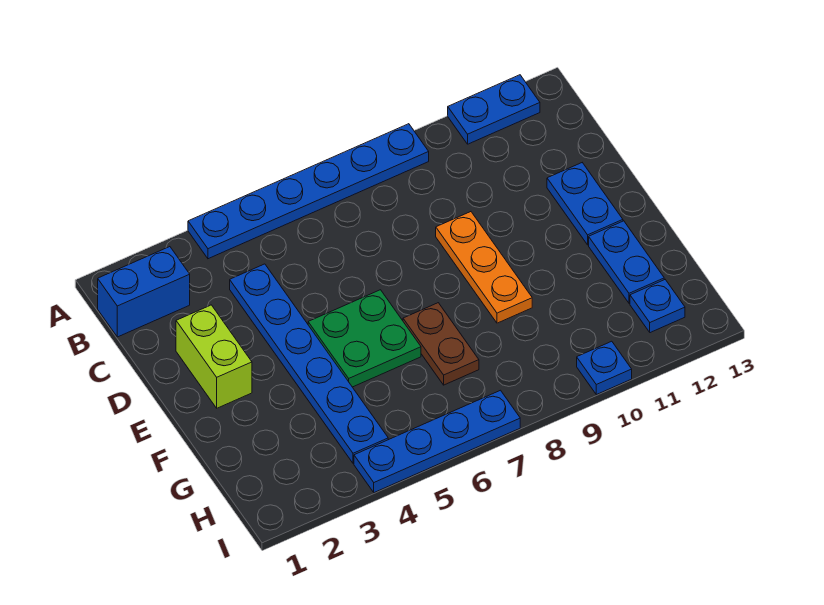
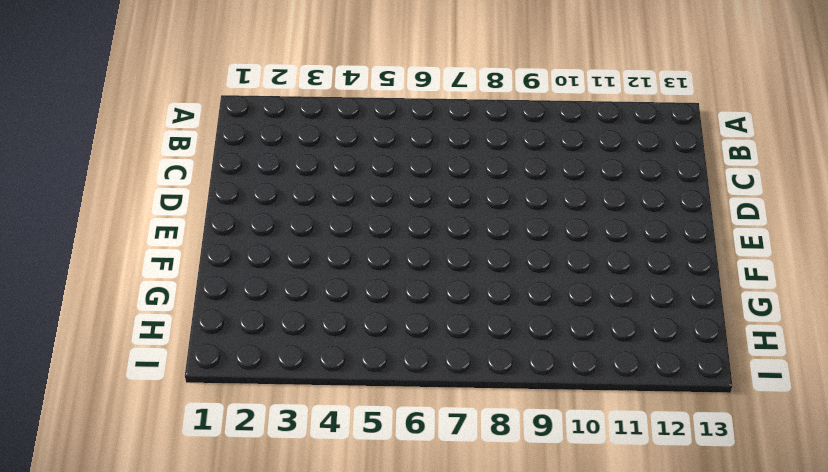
none -> blue 1x6 plate [188,124,429,259]
none -> blue 1x2 plate [448,75,540,144]
none -> blue 1x2 brick [98,247,190,337]

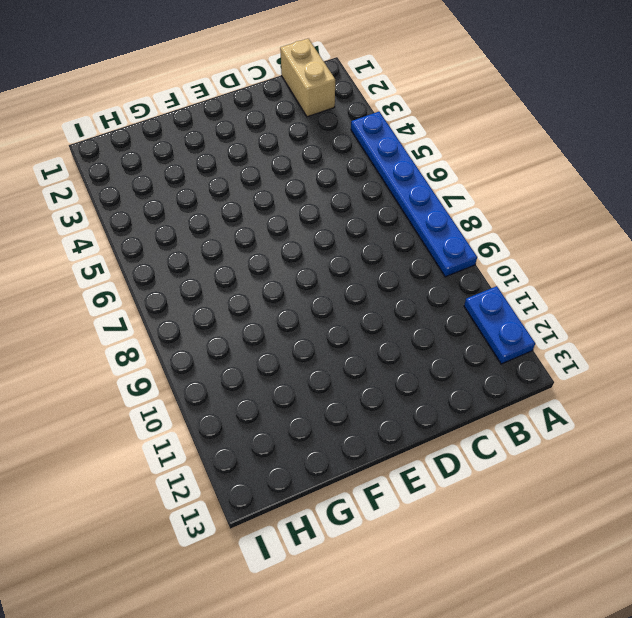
tan 1x2 brick [280,39,335,117] -> blue 1x2 brick [98,247,190,337]
none -> blue 1x6 plate [230,264,388,463]
none -> lime 1x2 brick [176,305,252,408]
none -> orange 1x3 plate [436,212,532,323]

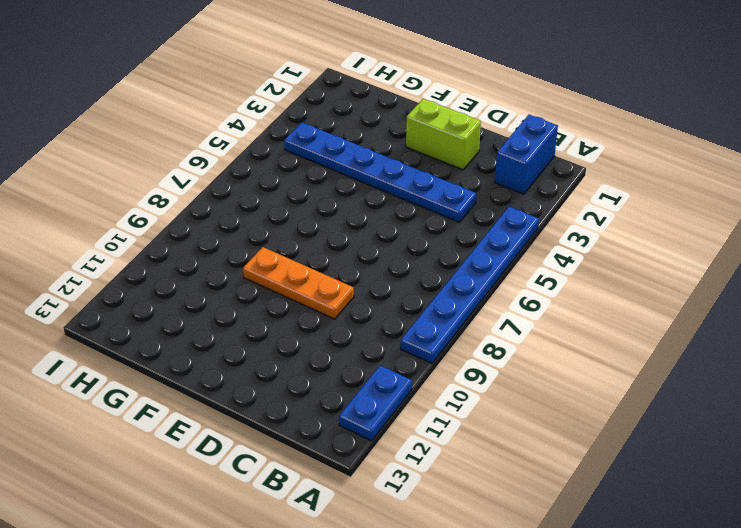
none -> blue 1x2 plate [547,163,623,245]
none -> green 2x2 plate [308,290,421,387]
none -> brown 1x2 plate [403,303,479,385]

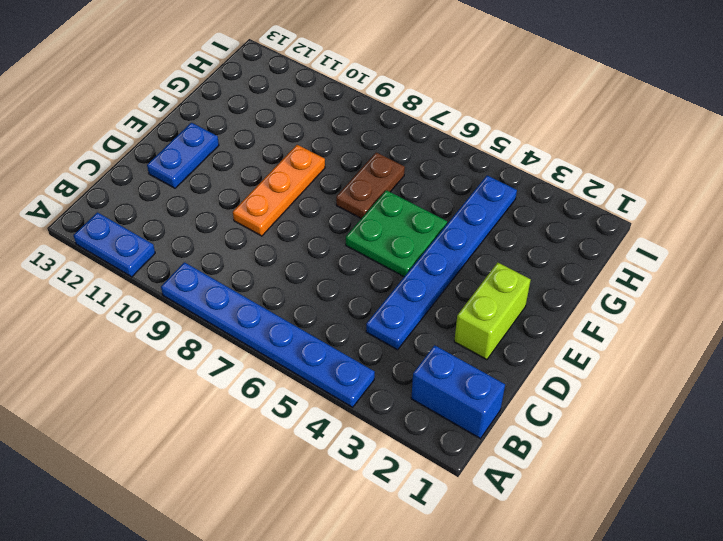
none -> blue 1x2 plate [589,221,664,303]
none -> blue 1x1 plate [630,280,685,333]
none -> blue 1x4 plate [354,390,520,493]

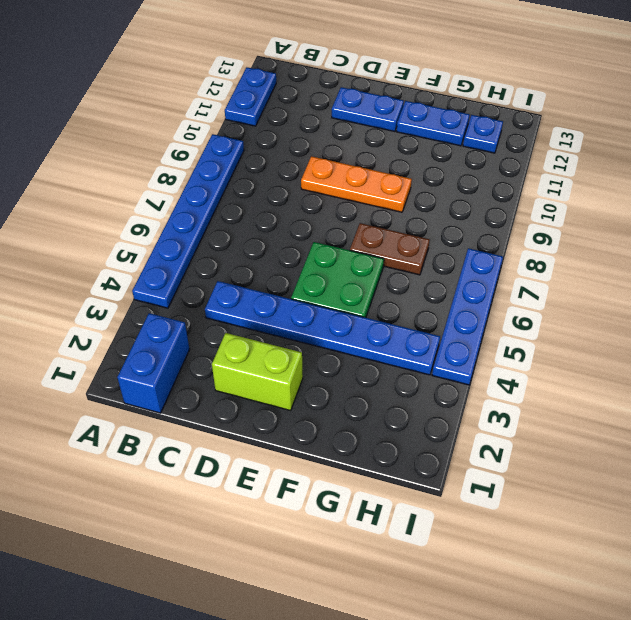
none -> blue 1x1 plate [577,341,632,395]

